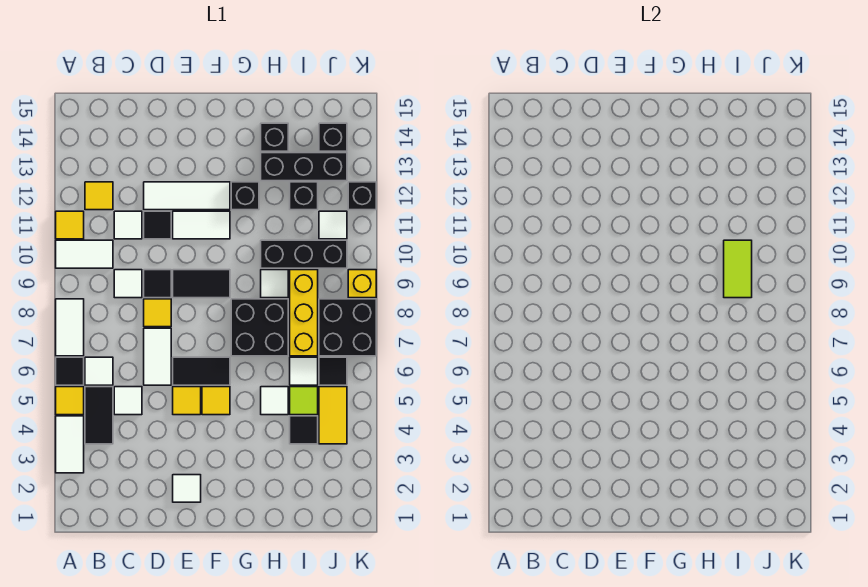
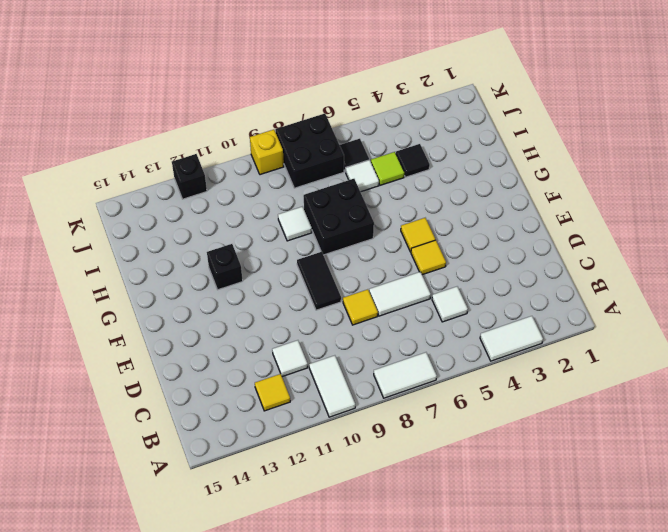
none -> yellow 1x1 tile [56,387,84,415]
none -> black 1x1 tile [56,357,84,385]
none -> yellow 1x1 tile [56,211,84,239]
none -> black 1x2 tile [85,387,113,444]

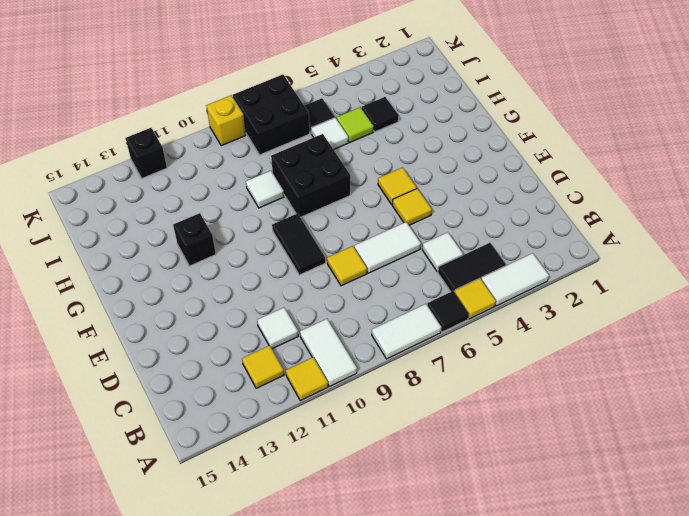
none -> white 1x1 tile [85,357,113,385]
none -> white 1x1 tile [114,270,142,298]
none -> black 1x1 tile [144,270,171,298]
none -> black 1x1 tile [144,211,171,239]

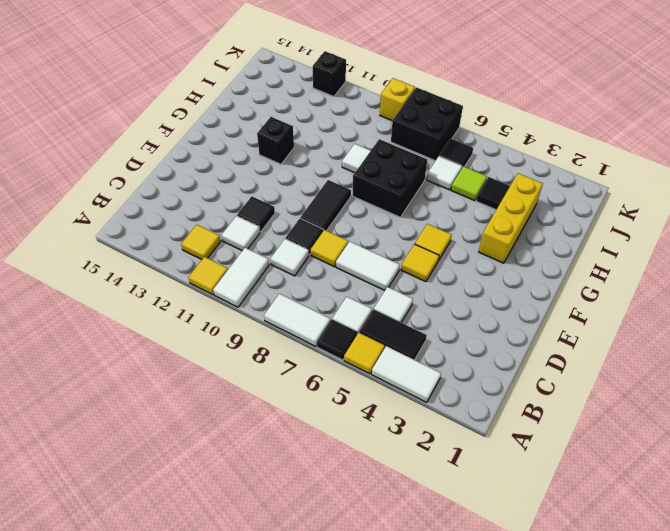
yellow 1x3 brick [479,173,543,263] -> yellow 1x3 brick turned to [290,270,318,356]
none -> white 1x3 tile [144,182,230,210]
none -> white 1x1 tile [173,475,201,502]
none -> black 1x2 tile [173,357,230,385]
none -> white 1x2 tile [173,211,230,239]

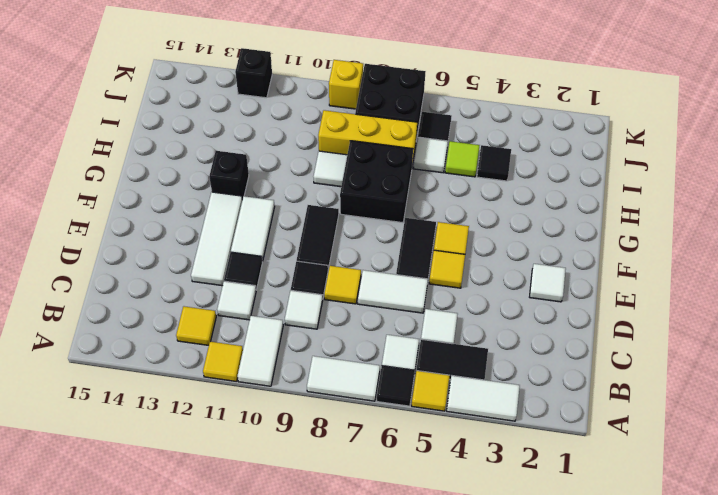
none -> white 1x1 tile [261,387,288,415]
none -> black 1x3 brick [261,240,347,268]
none -> black 1x3 brick [261,153,347,181]
none -> black 1x1 brick [261,123,288,151]

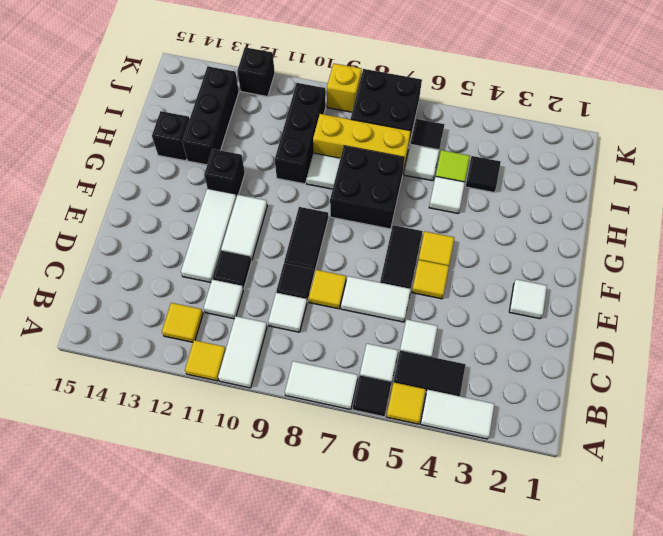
none -> black 1x1 brick [290,182,318,210]
none -> yellow 1x2 tile [319,387,347,444]
none -> white 1x1 tile [319,211,347,239]
none -> black 1x1 brick [319,123,347,151]

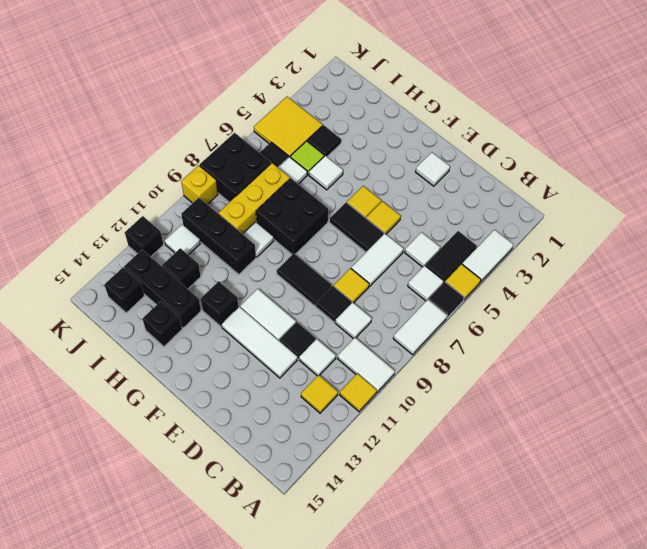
yellow 2x2 tile [254,97,323,157] -> yellow 1x2 tile [319,387,347,444]
none -> lime 1x2 tile [724,240,752,298]

